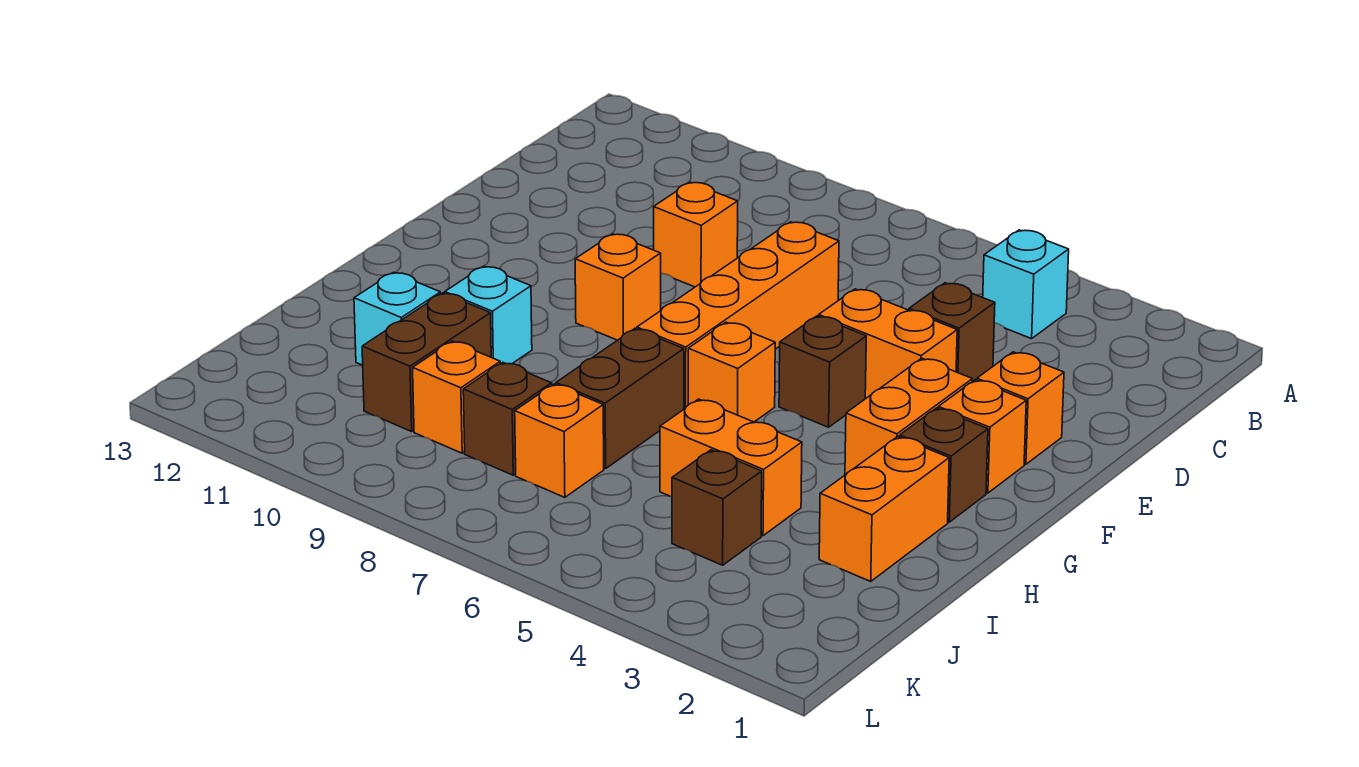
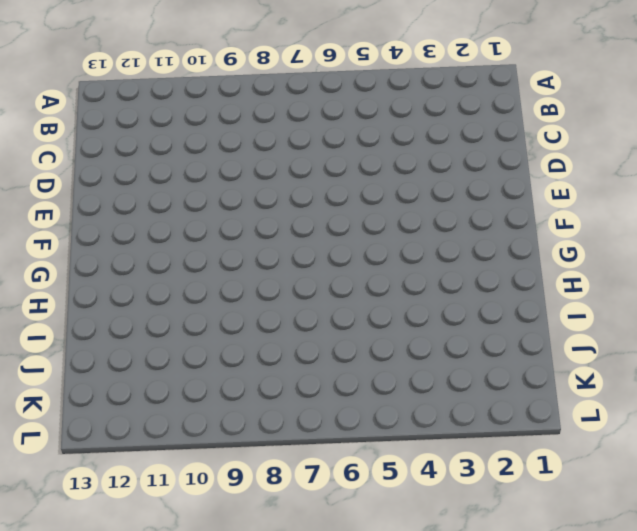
none -> cyan 1x1 brick [983,230,1069,339]
none -> brown 1x1 brick [909,283,995,381]
none -> orange 1x4 brick [637,222,839,409]

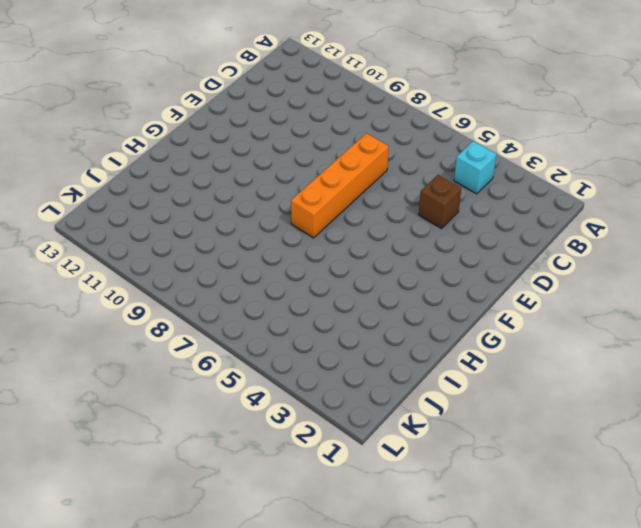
none -> orange 1x1 brick [654,182,738,287]
none -> orange 1x1 brick [977,352,1064,464]
none -> orange 1x2 brick [819,289,957,399]

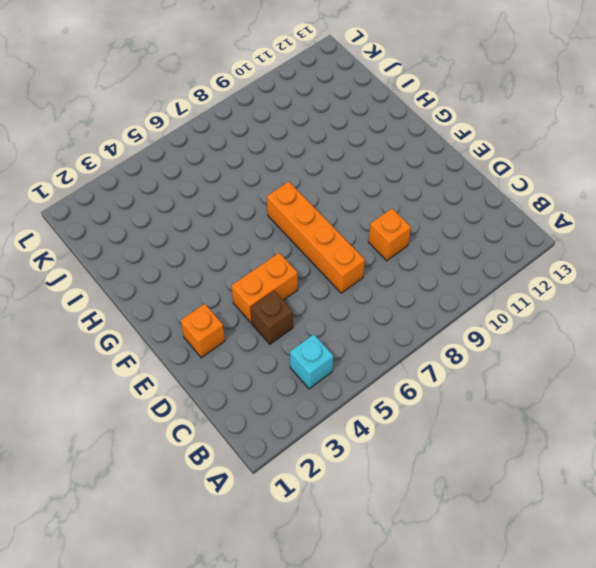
none -> orange 1x1 brick [938,380,1026,493]
none -> orange 1x2 brick [845,358,972,475]
none -> brown 1x1 brick [779,316,866,427]

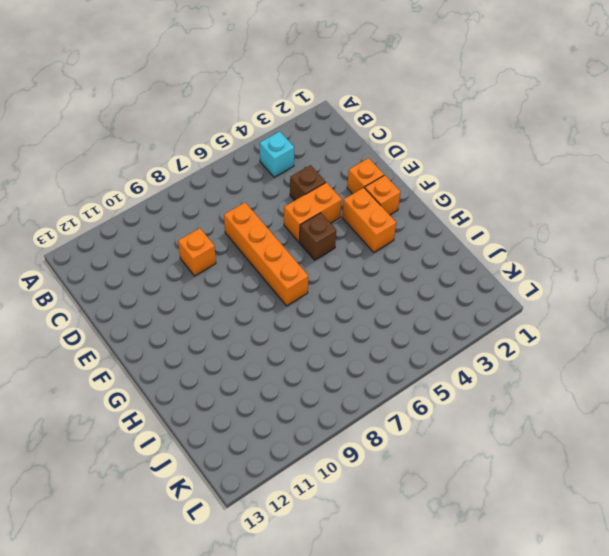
none -> orange 1x1 brick [575,234,661,340]
none -> brown 1x1 brick [900,408,988,522]
none -> orange 1x1 brick [688,322,775,422]

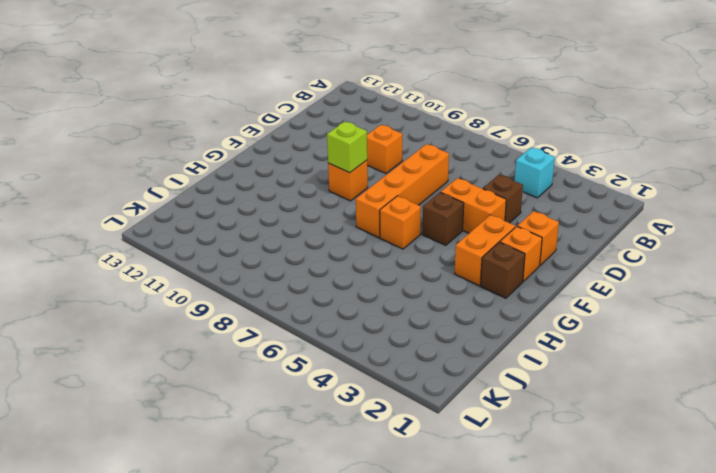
lime 1x1 brick [327,122,367,173] -> none
none -> orange 1x2 brick [819,437,949,581]
none -> brown 1x2 brick [556,329,684,469]
none -> cyan 1x1 brick [445,266,532,364]

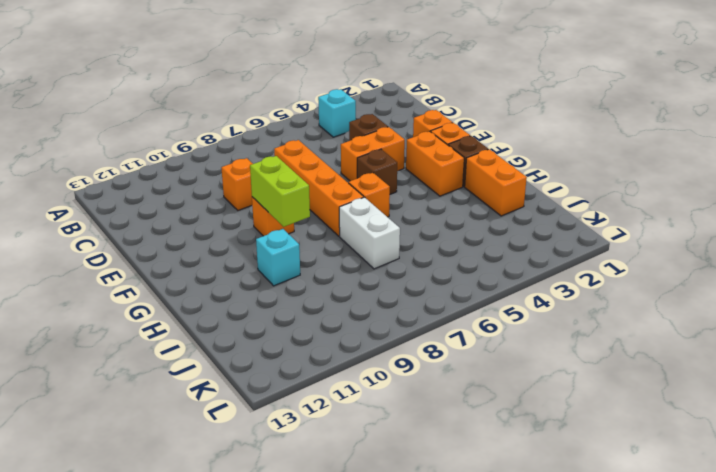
lime 1x2 brick [250,156,310,227] -> none
white 1x2 brick [339,197,400,269] -> brown 1x2 brick [556,329,684,469]
none -> orange 1x2 brick [660,399,802,536]
none -> brown 1x2 brick [362,293,491,431]
none -> cyan 1x1 brick [354,272,441,365]

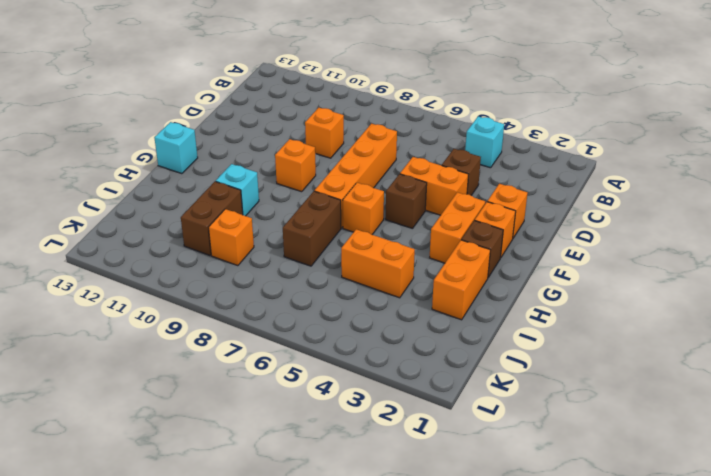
cyan 1x1 brick [154,122,198,174] -> cyan 1x1 brick moved to [354,272,441,365]
none -> brown 1x1 brick [672,450,762,565]
none -> orange 1x1 brick [515,384,604,497]
none -> brown 1x1 brick [463,363,552,475]

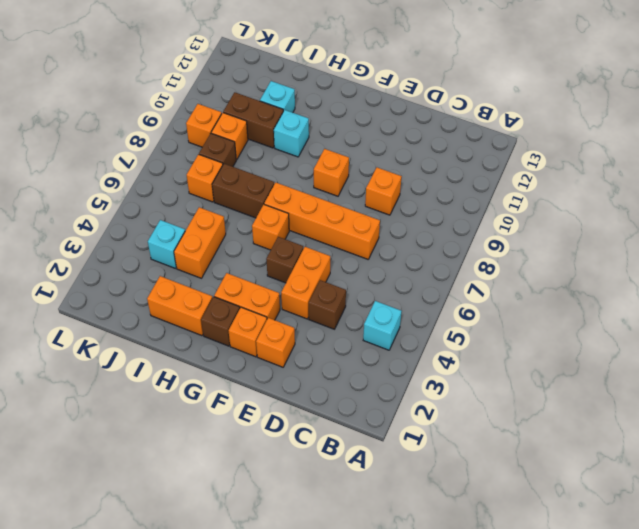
cyan 1x1 brick [148,220,185,269] -> brown 1x1 brick [672,450,762,565]
orange 1x1 brick [186,104,222,147] -> none

